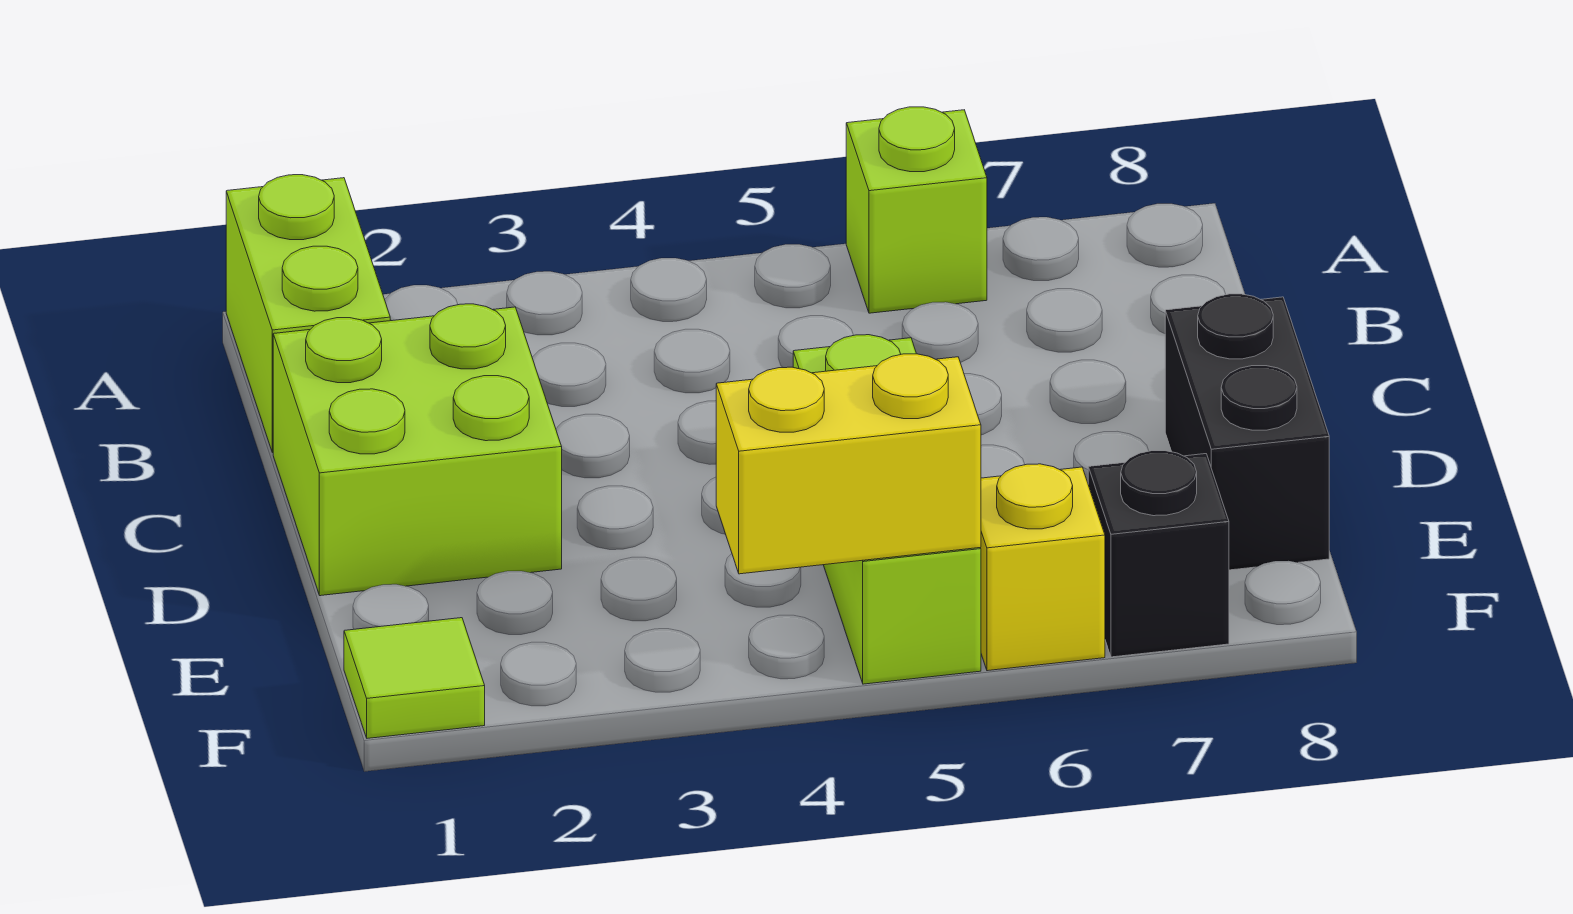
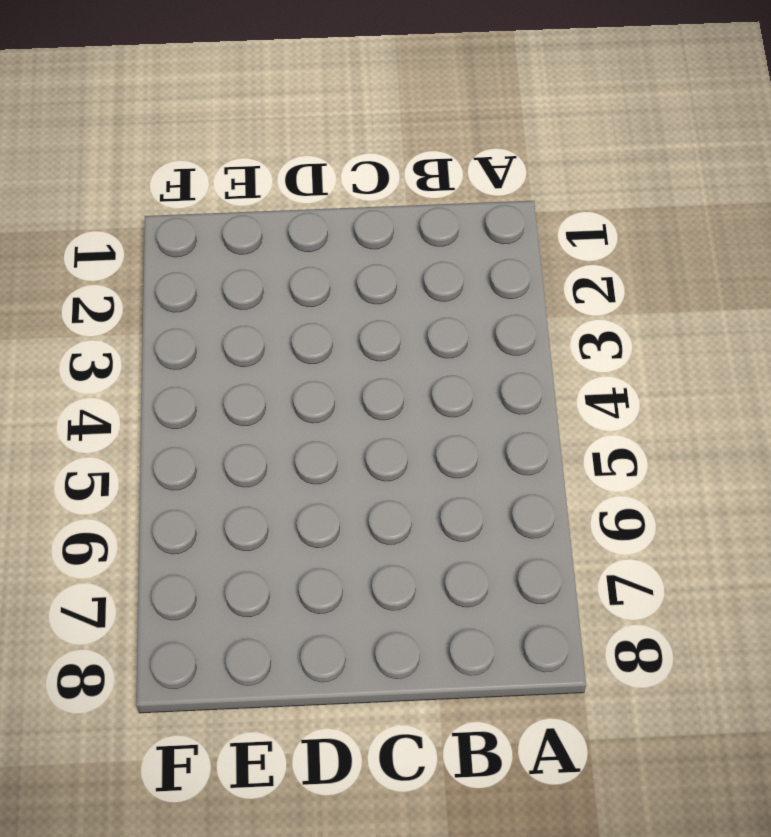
none -> lime 1x2 brick [226,175,390,453]
none -> lime 1x1 brick [846,107,987,313]

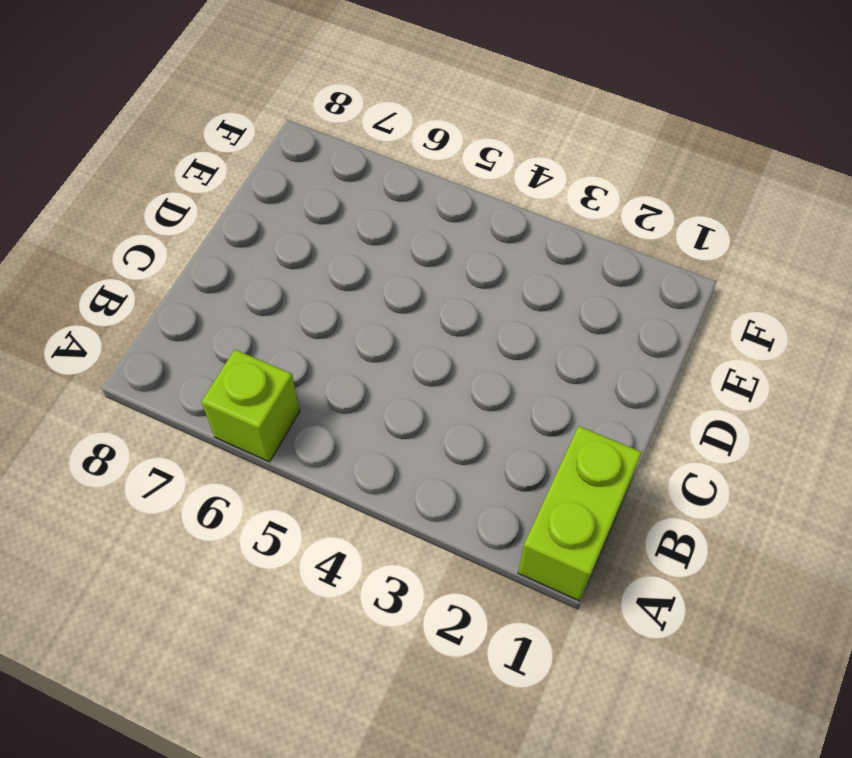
none -> lime 2x2 brick [273,304,562,596]
none -> lime 1x3 brick [793,335,981,684]

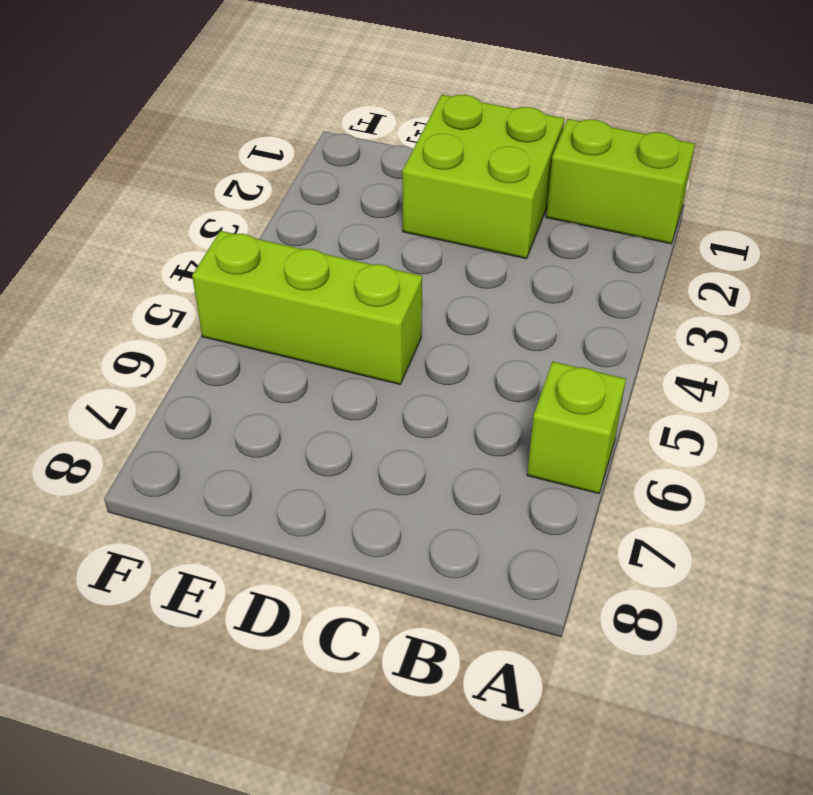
none -> black 1x2 brick [1165,294,1329,570]
none -> lime 1x1 tile [344,618,485,738]

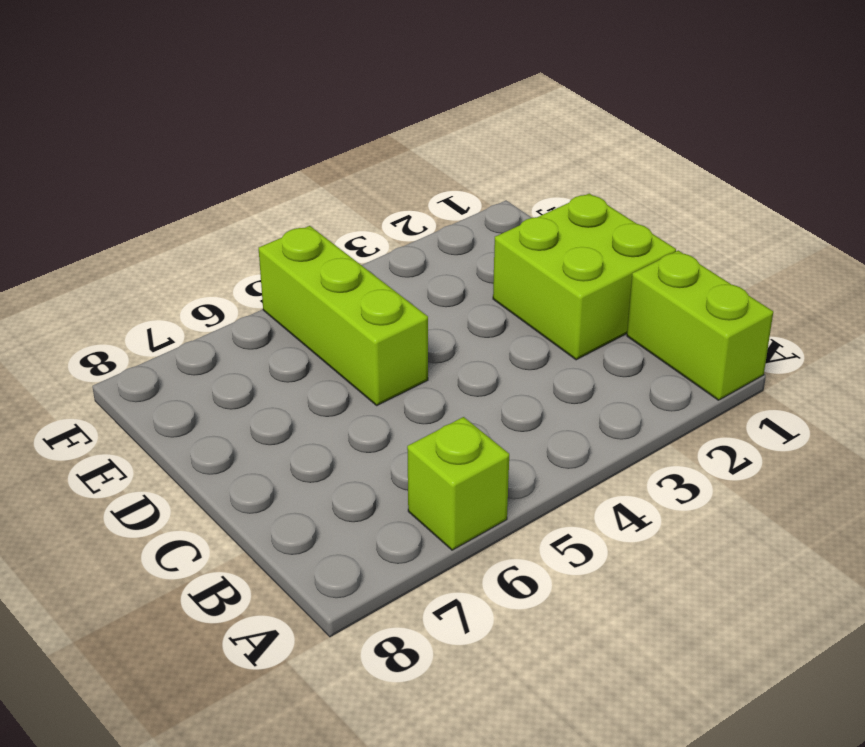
none -> black 1x2 brick [1165,294,1329,570]
none -> lime 1x1 tile [344,618,485,738]

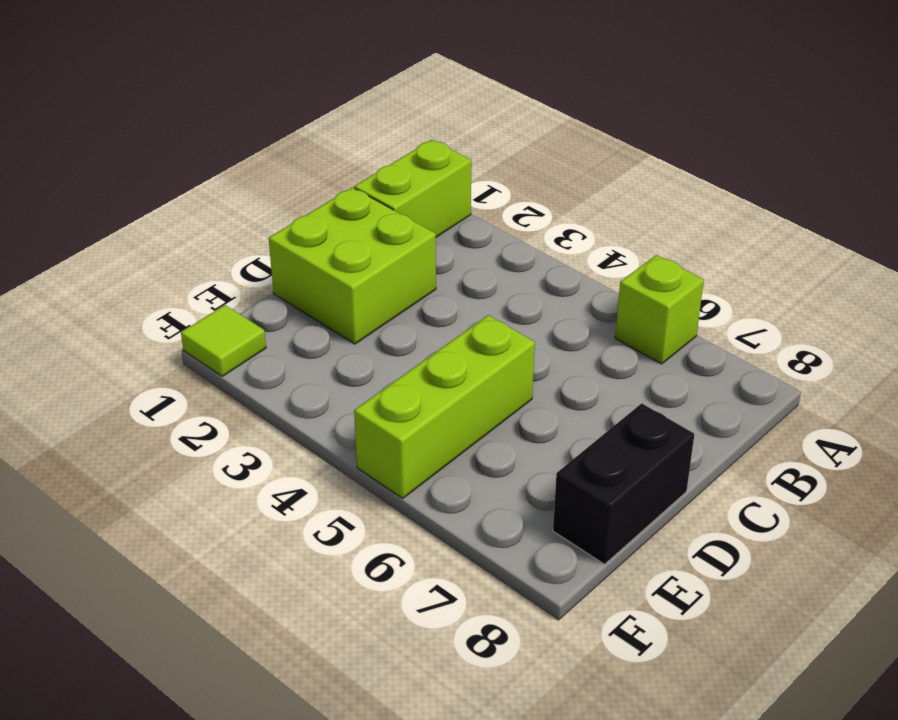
none -> yellow 1x1 brick [981,464,1105,671]
none -> black 1x1 brick [1088,451,1229,657]

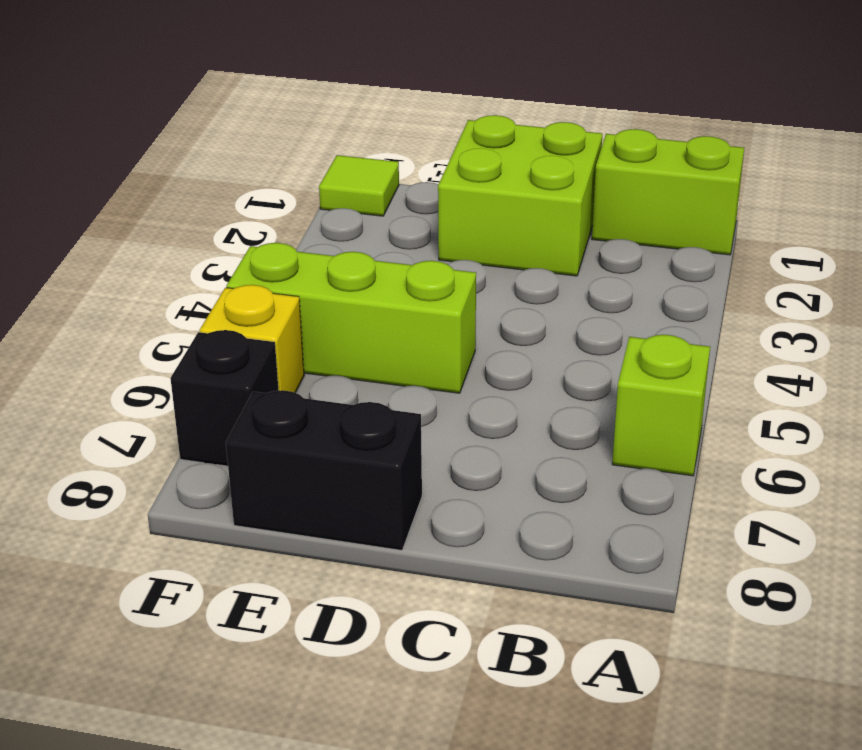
none -> yellow 1x2 brick [716,354,981,574]

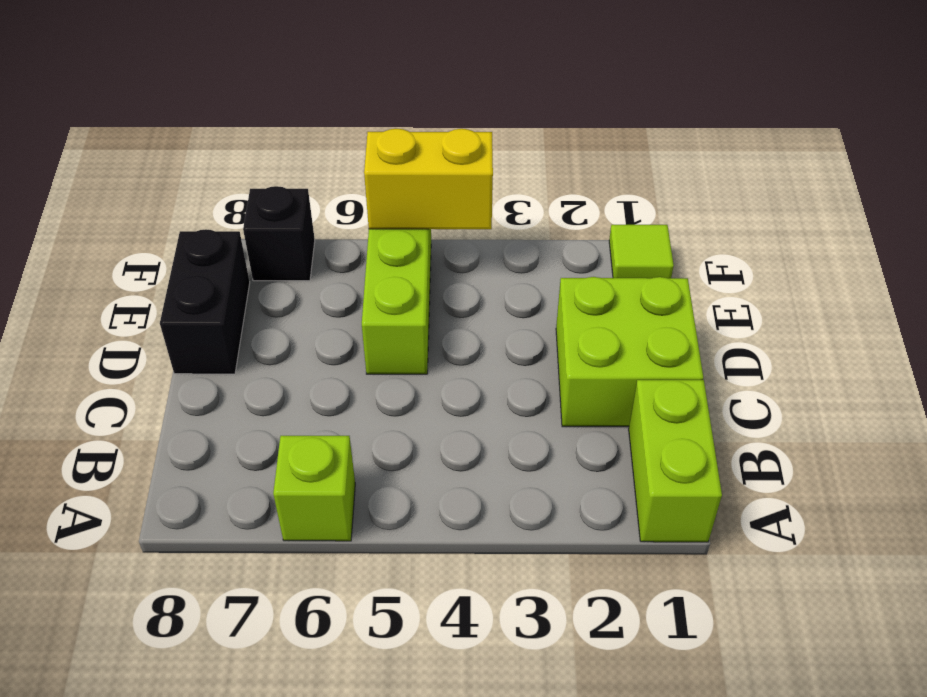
none -> yellow 1x1 brick [981,464,1105,671]

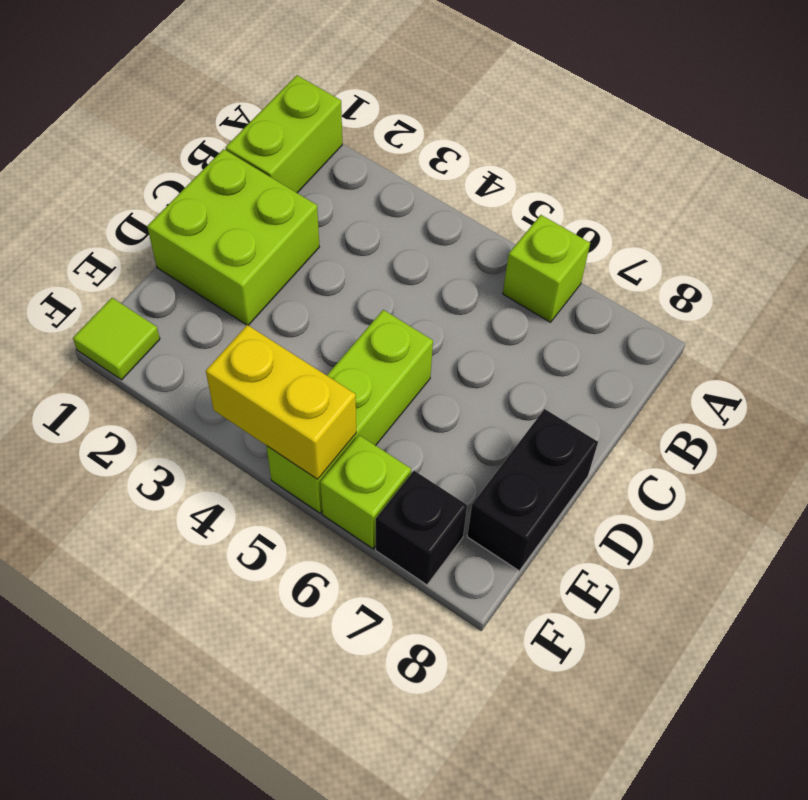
lime 1x1 brick [320,435,411,548] -> yellow 1x1 brick [981,464,1105,671]

